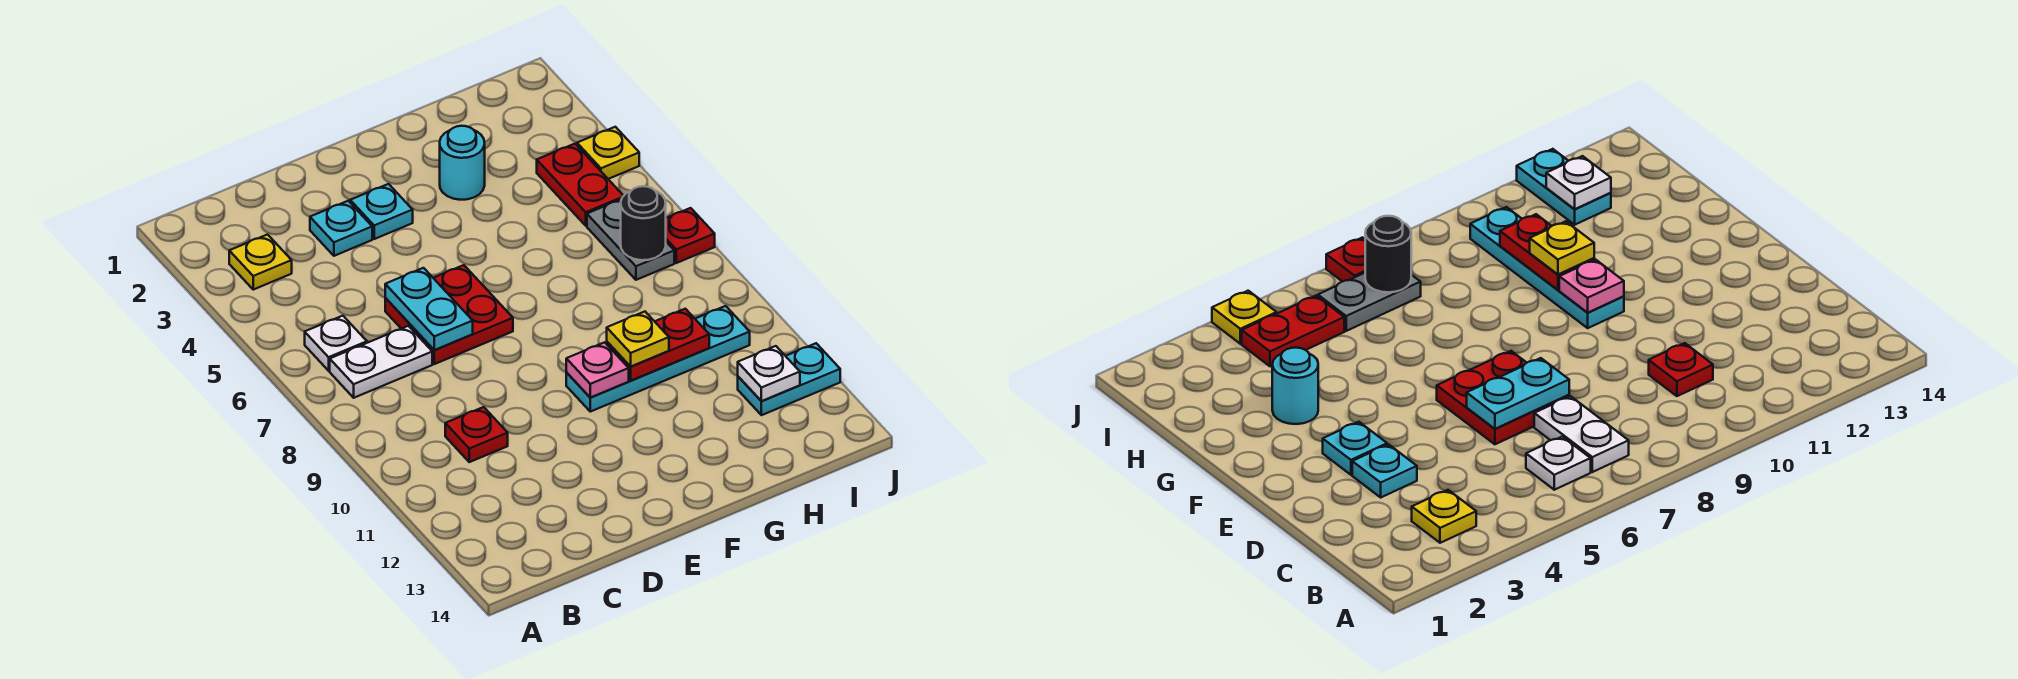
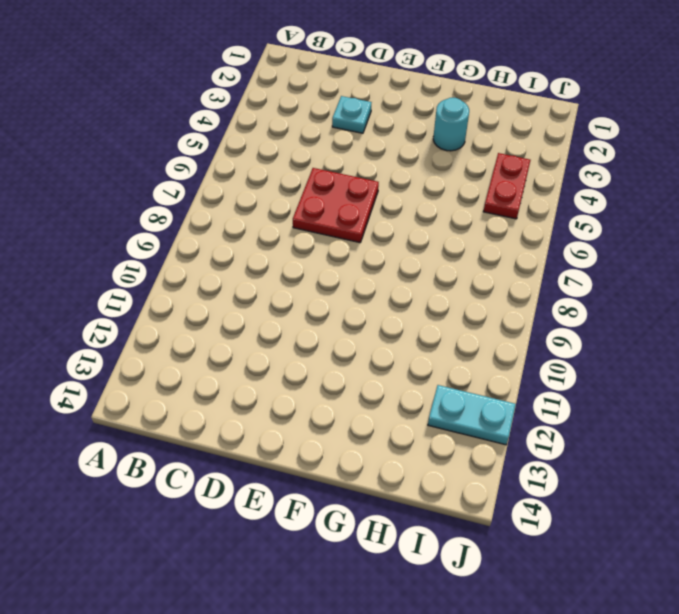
none -> yellow 1x1 plate [229,235,292,290]
none -> white 1x1 plate [305,316,367,371]
none -> white 1x2 plate [330,326,432,398]

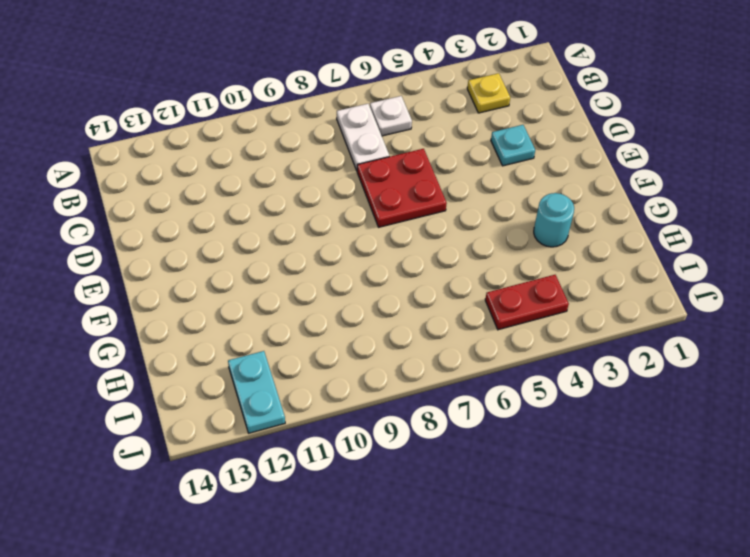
none -> red 1x1 plate [445,407,508,462]
none -> cyan 1x1 plate [350,184,413,239]
none -> cyan 1x4 plate [566,306,750,412]

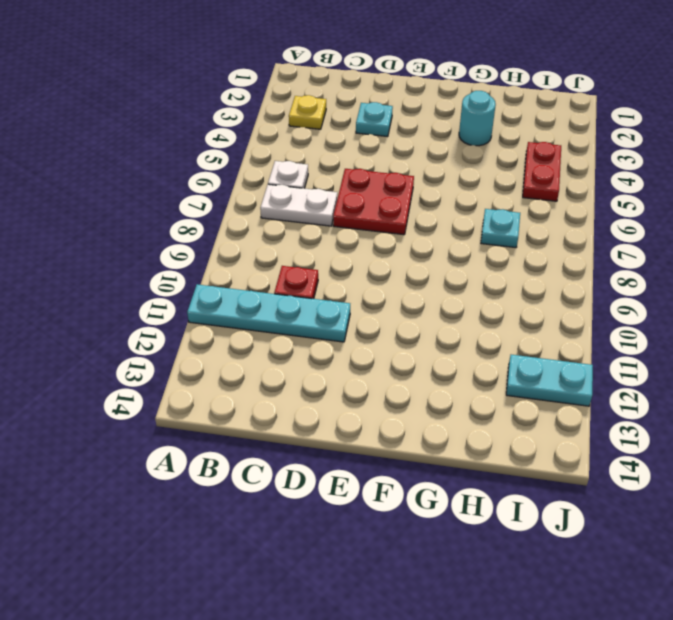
cyan 1x4 plate [187,284,350,342] -> cyan 1x4 plate moved to [566,306,750,412]
cyan 1x1 plate [481,209,520,248] -> cyan 1x1 plate moved to [350,184,413,239]
none -> grey 1x2 plate [587,200,674,280]
none -> yellow 1x1 plate [577,127,639,179]
none -> red 1x1 plate [666,208,715,263]

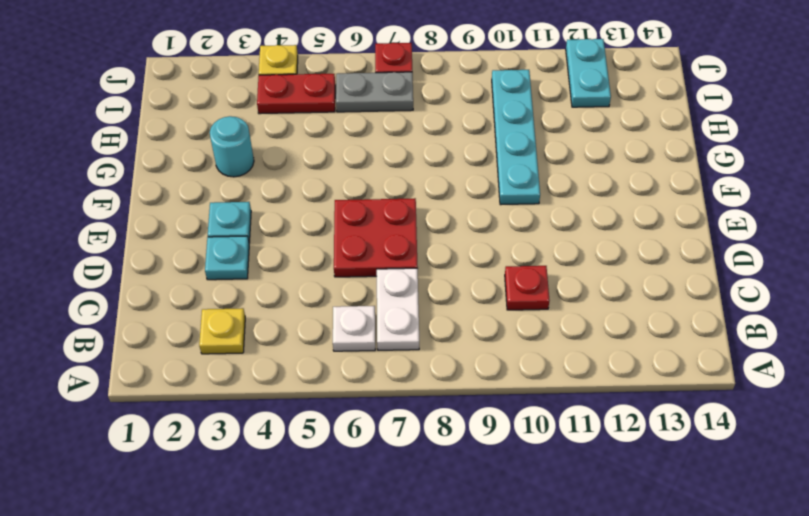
none -> cyan 1x2 plate [385,268,473,350]
none -> pink 1x1 plate [566,342,629,397]
none -> red 1x2 plate [607,309,709,381]

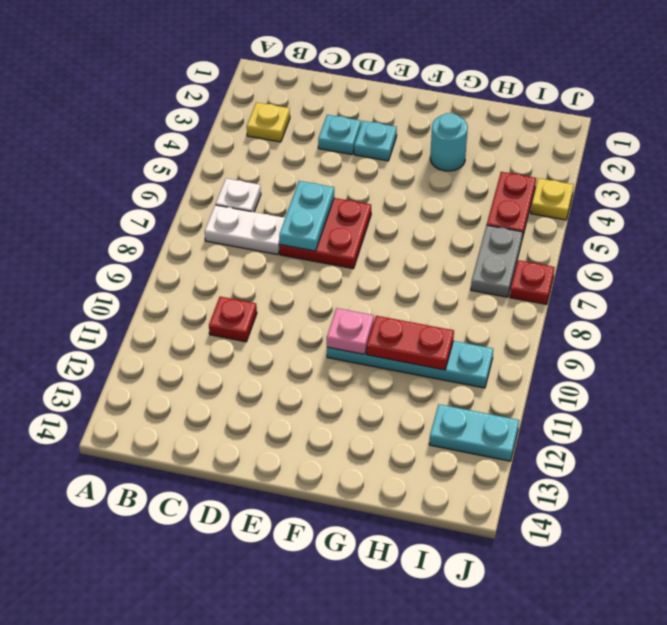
none -> black 1x1 round brick [621,186,666,260]
none -> white 1x1 plate [738,346,800,401]
none -> yellow 1x1 plate [607,312,669,367]

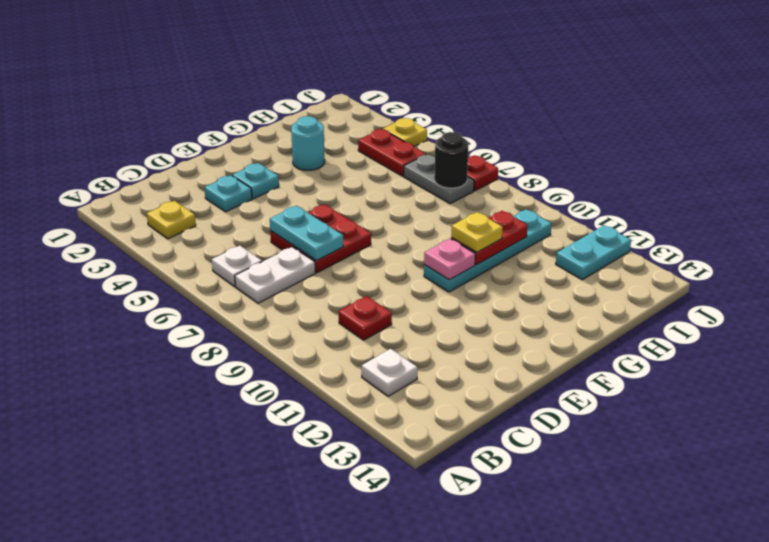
white 1x1 plate [362,349,417,396] -> white 1x1 plate moved to [738,346,800,401]

